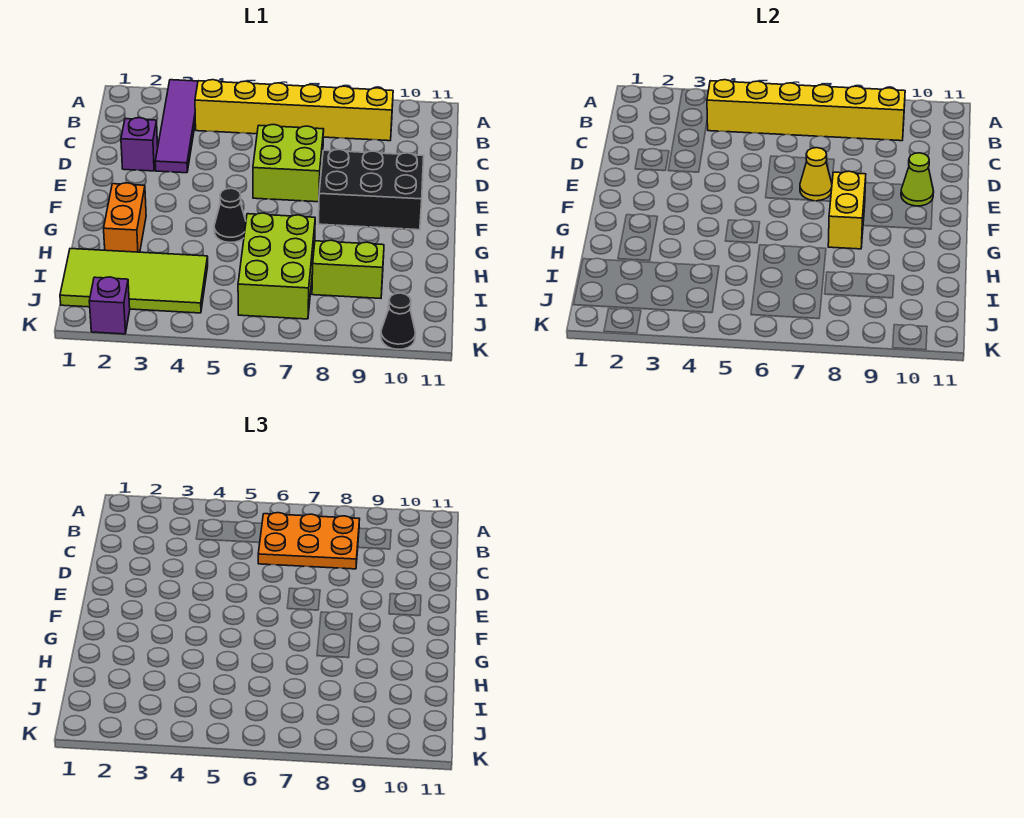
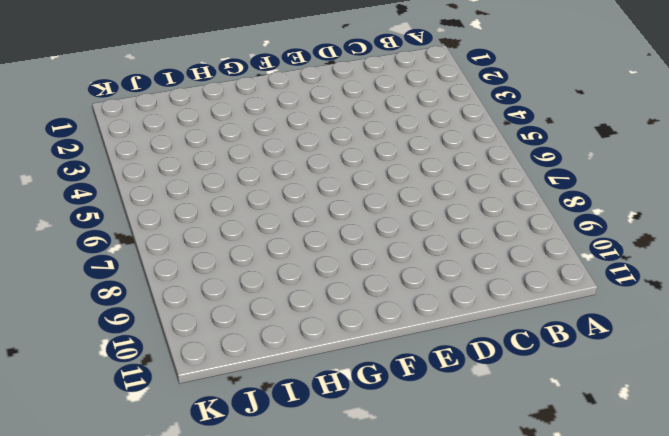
none -> purple 1x4 tile [155,80,198,173]
none -> yellow 1x6 brick [195,80,393,141]
none -> purple 1x1 brick [121,118,158,171]

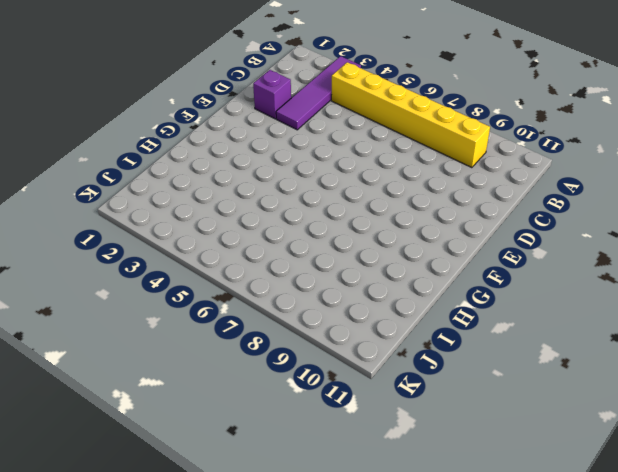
none -> lime 2x2 brick [253,124,324,202]
none -> black 2x3 brick [319,149,424,230]
none -> orange 1x2 brick [104,183,146,252]

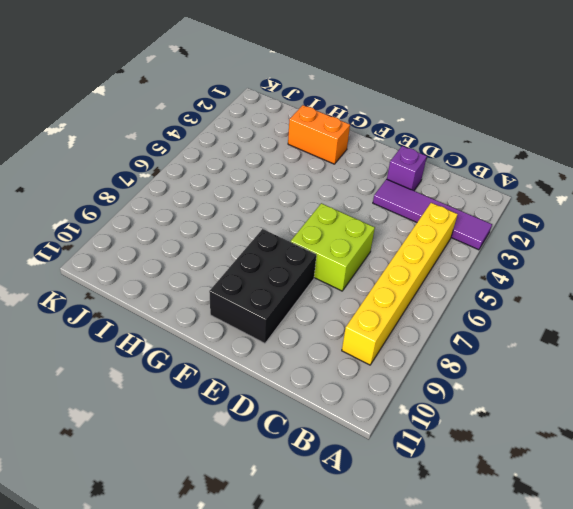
none -> black 1x1 cone [214,188,246,243]
none -> lime 2x3 brick [238,213,315,319]
none -> lime 2x4 tile [60,249,208,313]

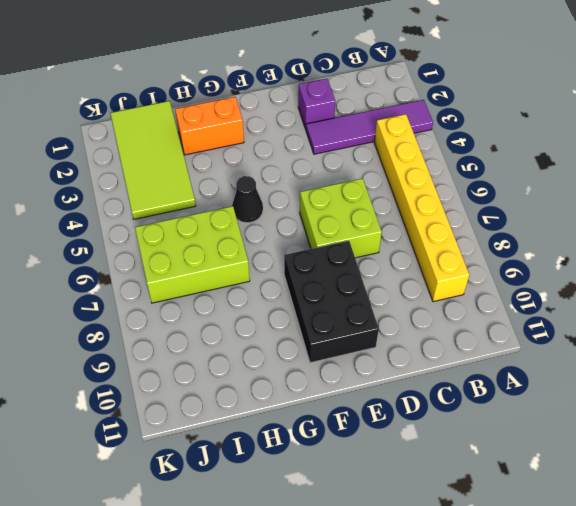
none -> lime 1x2 brick [312,240,384,298]
none -> purple 1x1 brick [89,277,130,334]
none -> black 1x1 cone [381,293,416,349]

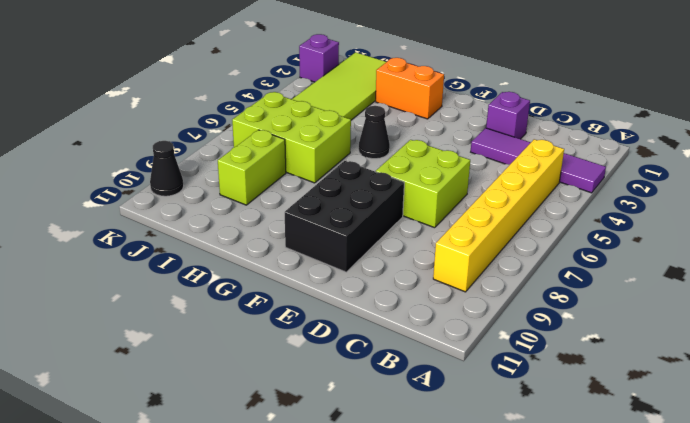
none -> yellow 1x6 brick [707,80,905,141]
none -> yellow 1x1 cone [800,148,832,201]
none -> lime 1x1 cone [901,153,934,206]

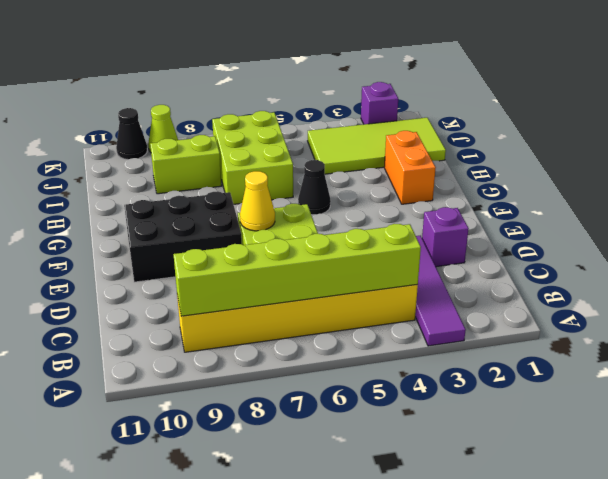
lime 1x6 brick [173,224,421,316] -> yellow 1x6 brick [707,80,905,141]
lime 1x1 cone [148,105,178,152] -> lime 1x1 cone moved to [901,153,934,206]
none -> yellow 1x2 brick [828,171,866,249]
none -> orange 2x3 plate [258,513,360,569]

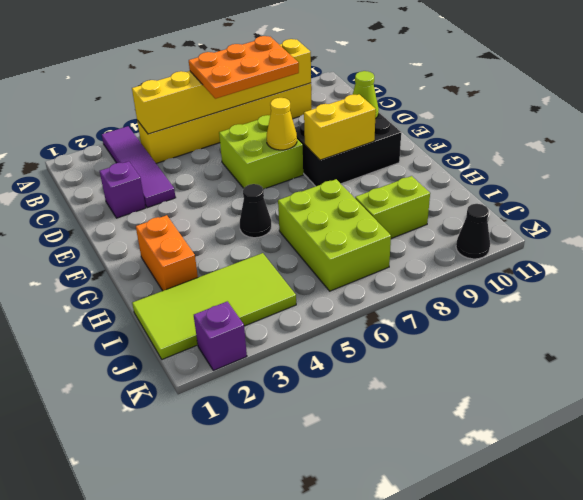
yellow 1x2 brick [304,94,376,160] -> yellow 1x2 brick turned to [828,171,866,249]

